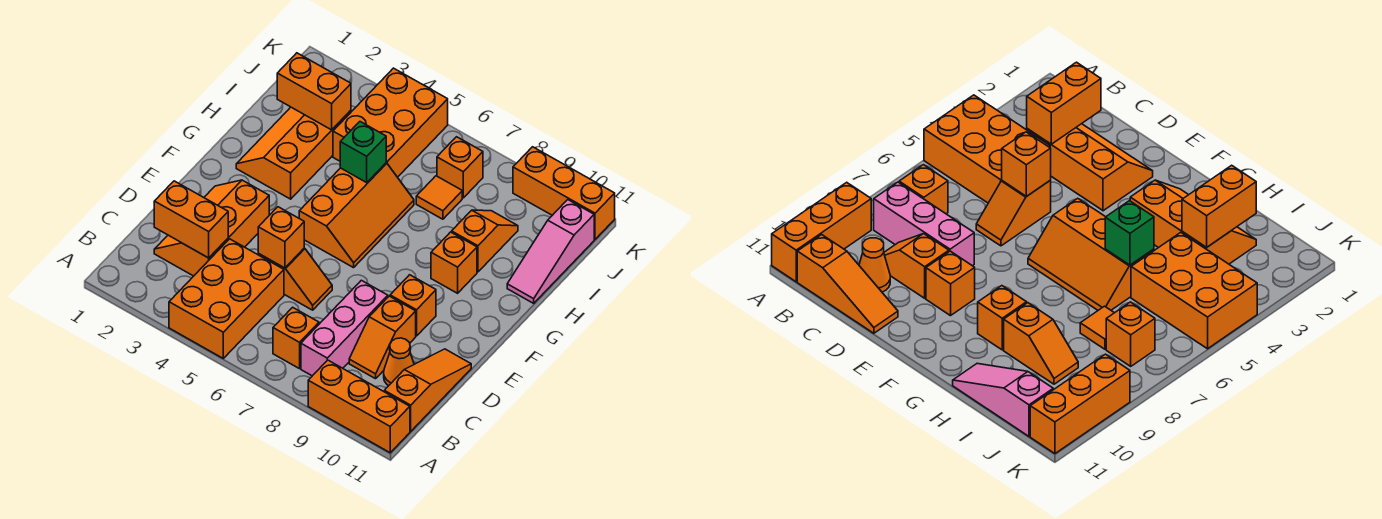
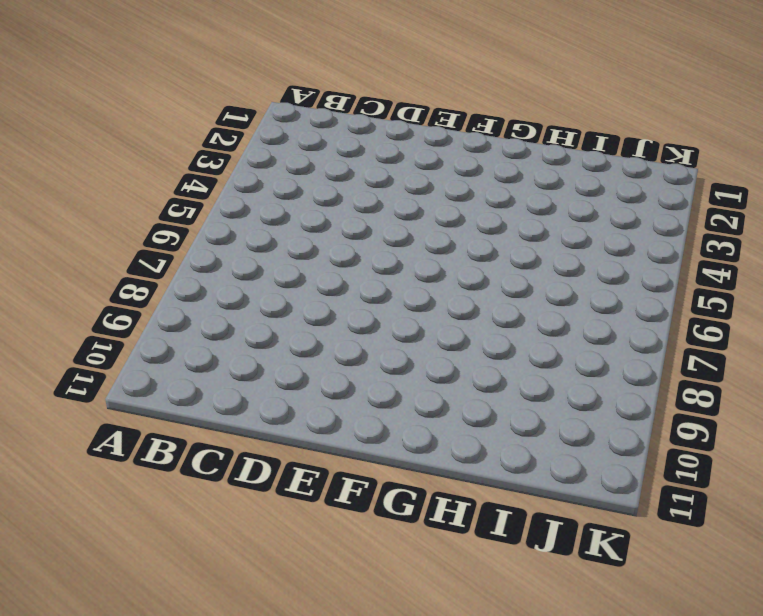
none -> orange 2x3 brick [169,239,284,358]
none -> orange 1x3 brick [308,360,410,453]
none -> orange 1x1 brick [273,307,319,369]

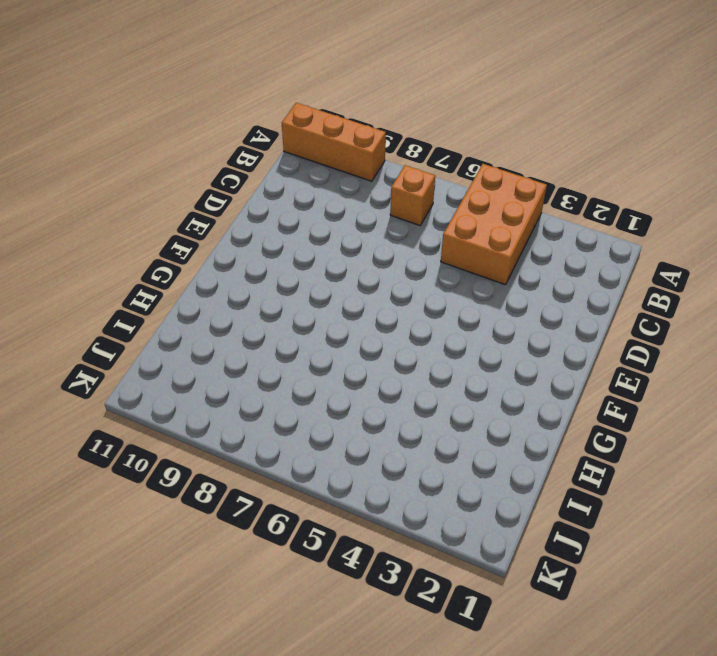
none -> pink 1x3 brick [301,280,388,376]
none -> orange 1x3 slope [384,349,471,431]
none -> orange 2x3 slope [154,180,269,276]

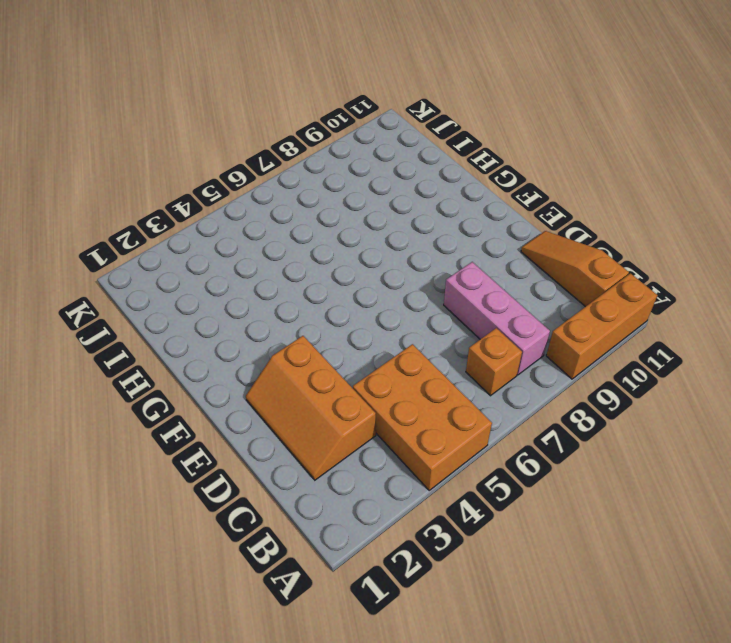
none -> orange 1x2 slope [349,296,416,379]
none -> orange 1x1 cone [384,338,414,386]
none -> orange 1x2 slope [258,248,332,310]

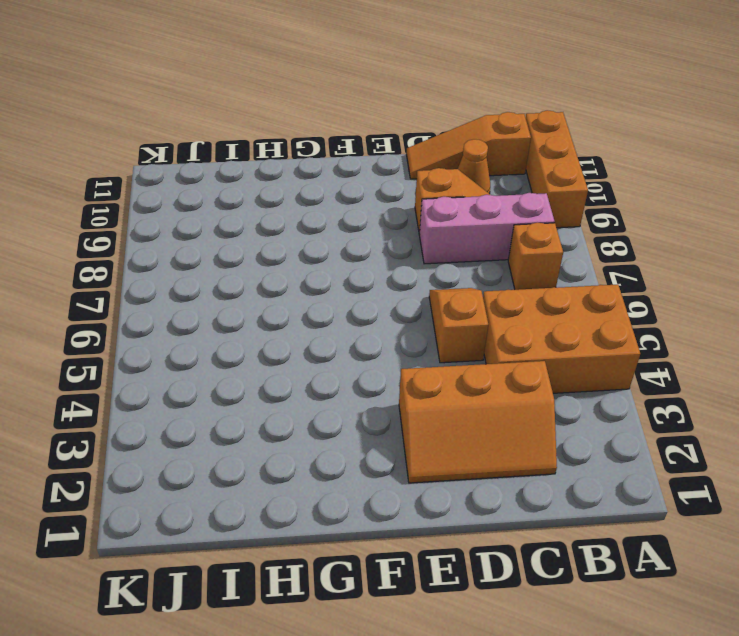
none -> orange 1x1 brick [390,275,436,336]
none -> orange 2x3 slope [299,163,414,268]
none -> orange 2x3 slope [236,107,351,199]

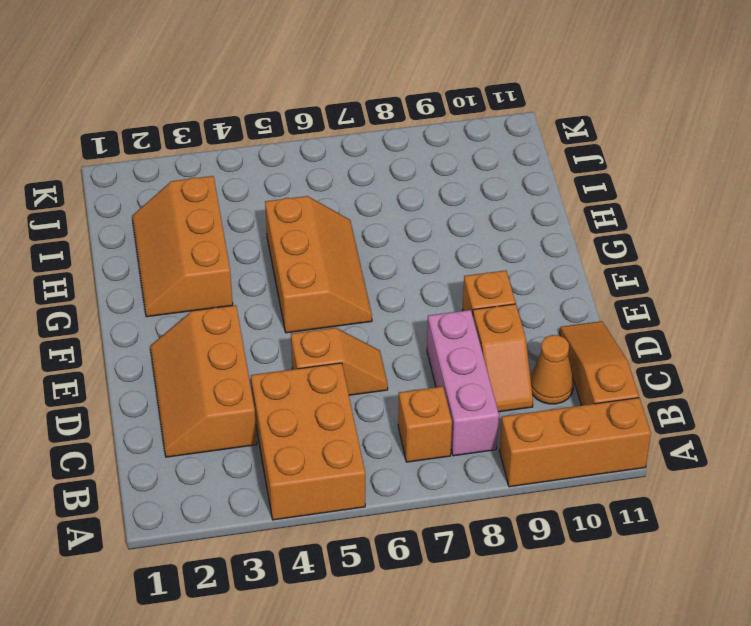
none -> orange 1x1 brick [431,232,477,293]
none -> orange 1x2 slope [452,210,518,272]
none -> pink 1x3 slope [507,200,594,303]

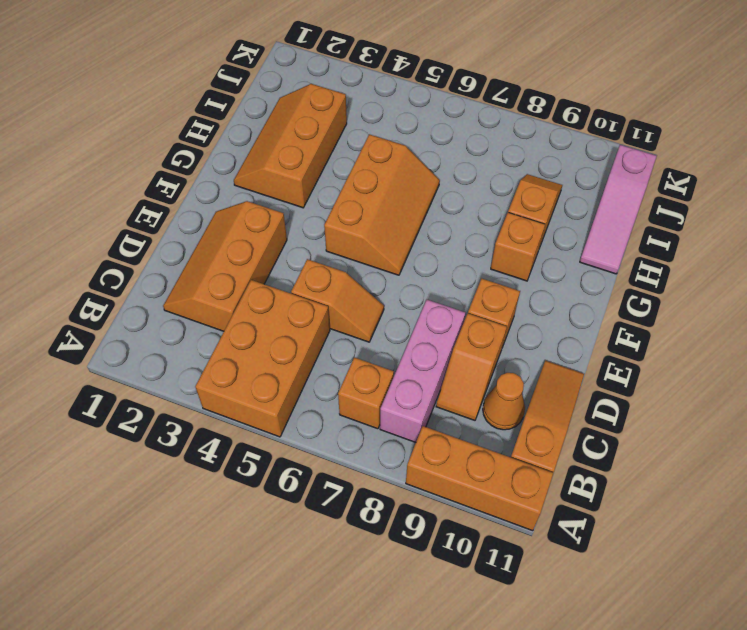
none -> orange 2x3 brick [333,68,448,177]
none -> orange 1x1 tile [416,176,462,219]
none -> orange 1x1 brick [437,137,483,198]

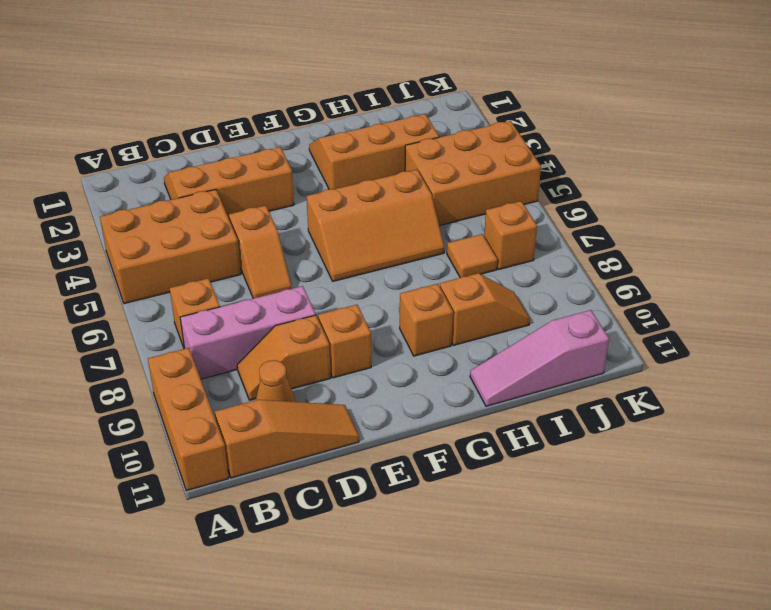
none -> orange 1x3 brick [513,147,615,239]
none -> orange 1x2 brick [154,181,228,258]
none -> orange 1x1 brick [258,207,304,268]

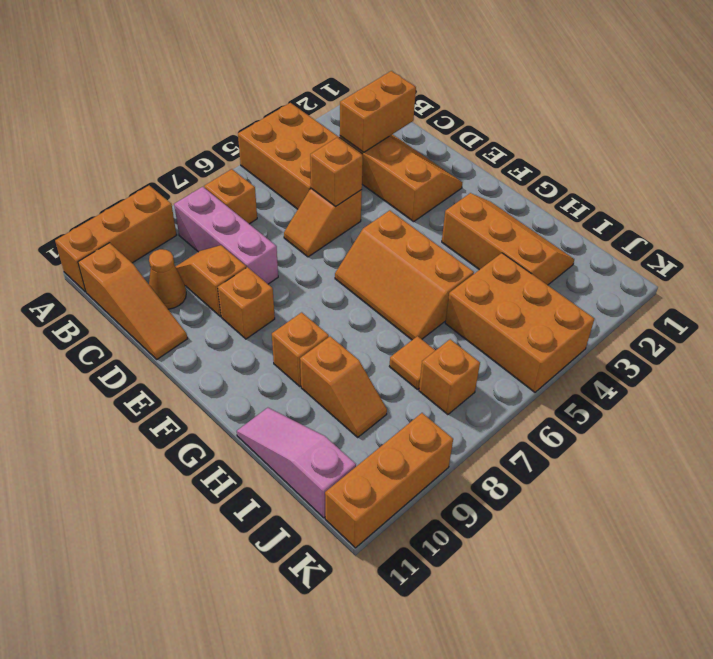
none -> green 1x1 brick [340,122,386,182]
none -> orange 1x2 brick [277,53,351,130]

